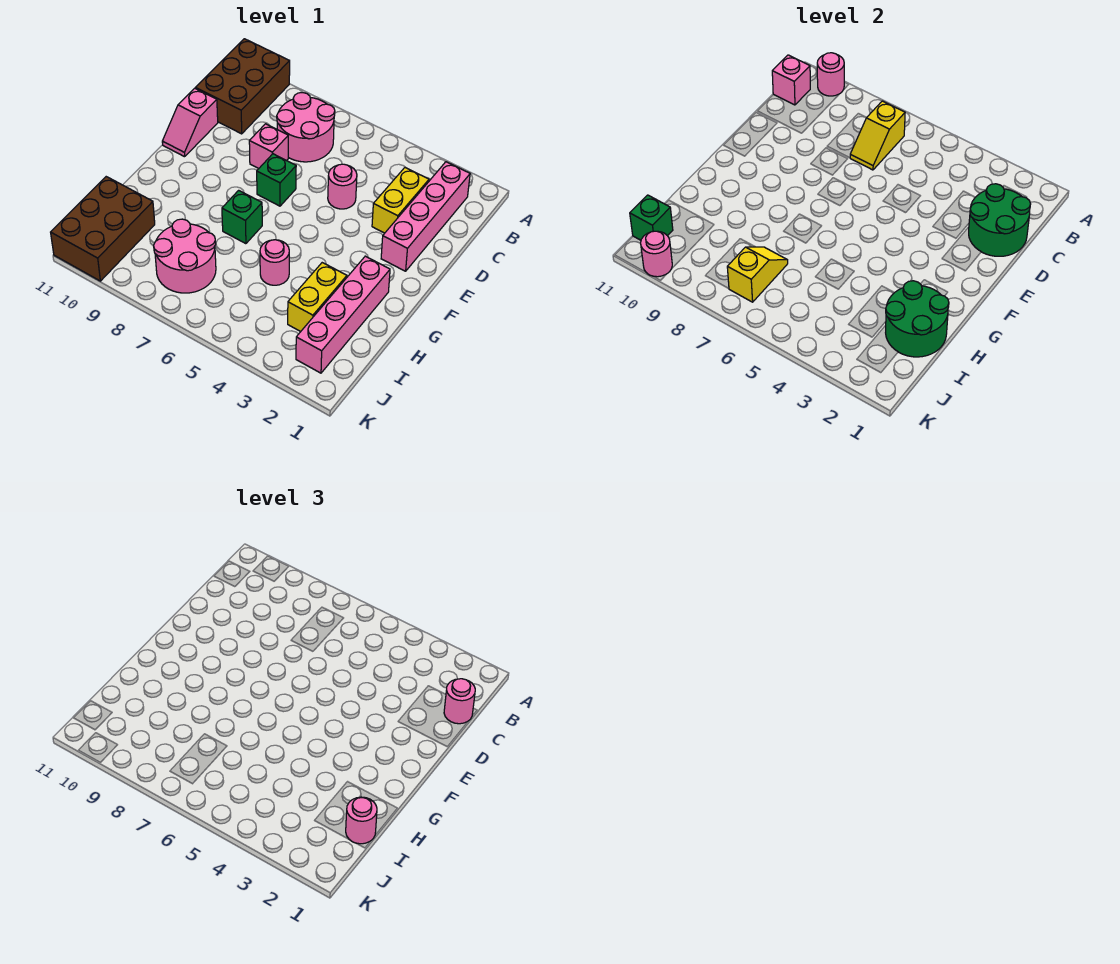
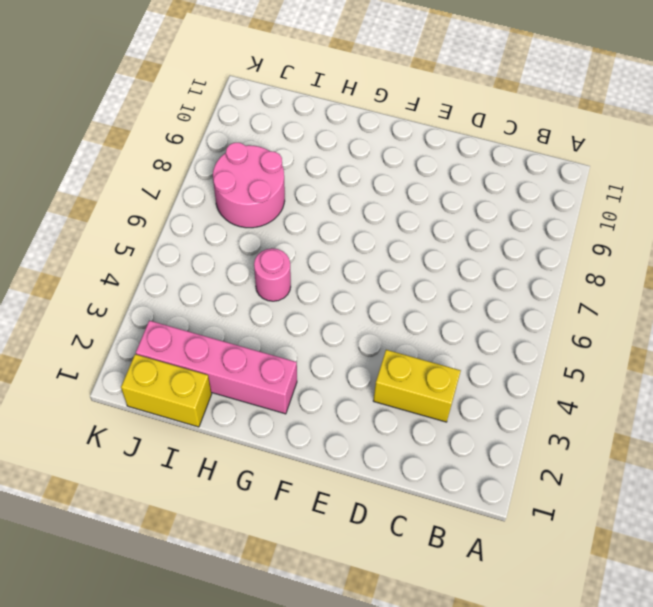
yellow 1x2 brick [121,354,212,427] -> yellow 1x2 brick moved to [288,263,347,332]
none -> brown 2x3 brick [196,39,290,134]
none -> pink 1x4 brick [381,162,470,271]
none -> pink 2x2 round brick [277,93,335,162]

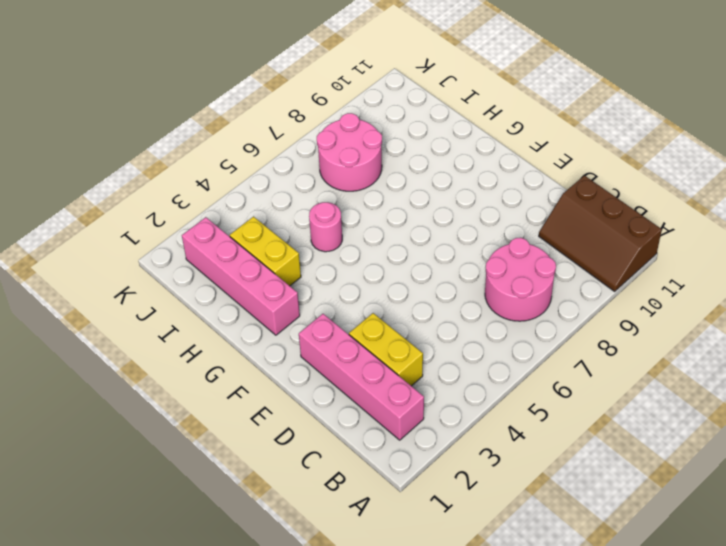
brown 2x3 slope [539,176,662,291] -> brown 2x3 brick [196,39,290,134]
none -> pink 1x1 round brick [328,164,357,209]
none -> pink 1x1 brick [249,124,288,169]
none -> pink 1x2 slope [162,88,218,157]

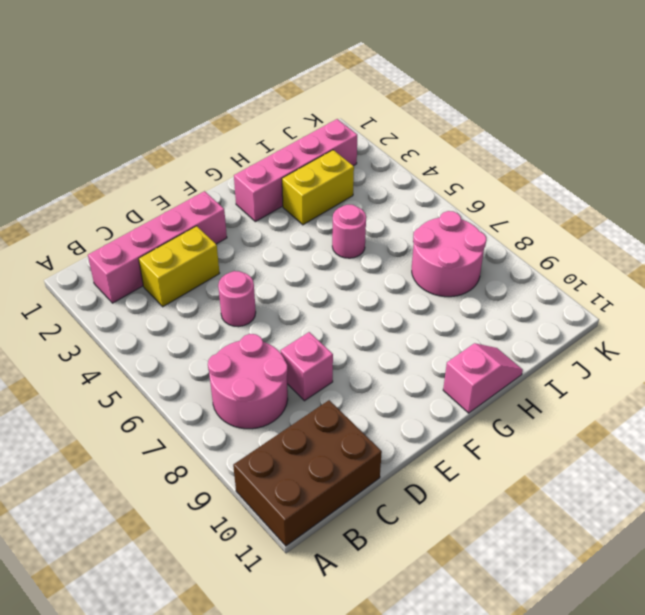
pink 1x2 slope [443,343,523,413] -> pink 1x2 slope moved to [162,88,218,157]
none -> green 1x1 brick [257,154,296,206]
none -> green 1x1 brick [222,190,262,244]
none -> brown 2x3 brick [51,177,155,281]

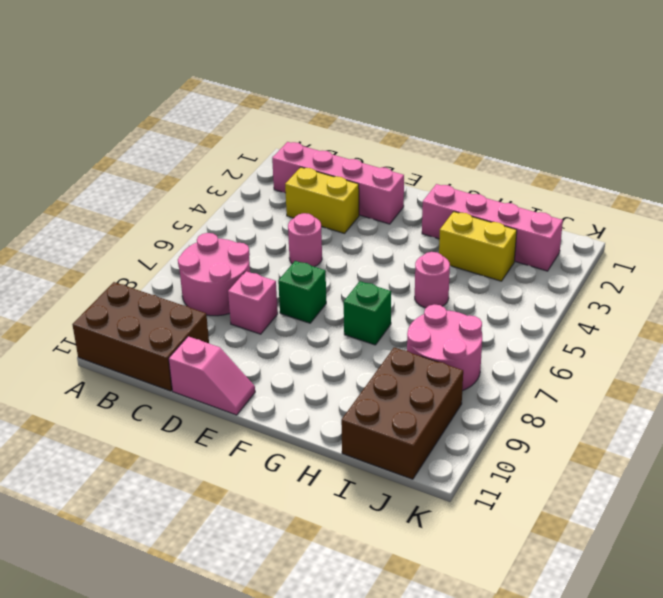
brown 2x3 brick [341,347,463,479] -> brown 2x3 brick turned to [51,177,155,281]
none -> pink 1x1 round brick [817,53,844,96]
none -> yellow 1x2 slope [850,101,905,170]
none -> pink 1x1 brick [772,55,810,105]

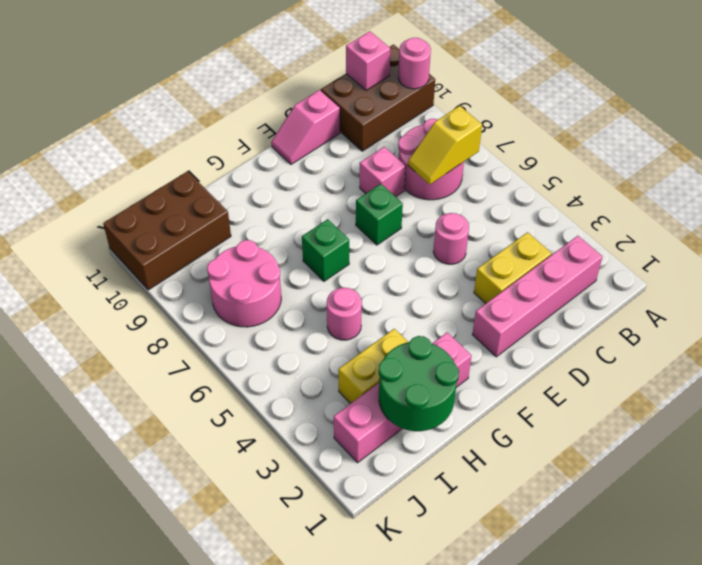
none -> green 2x2 round brick [969,184,1030,256]
none -> yellow 1x2 slope [727,247,788,302]
none -> green 1x1 brick [630,195,673,240]

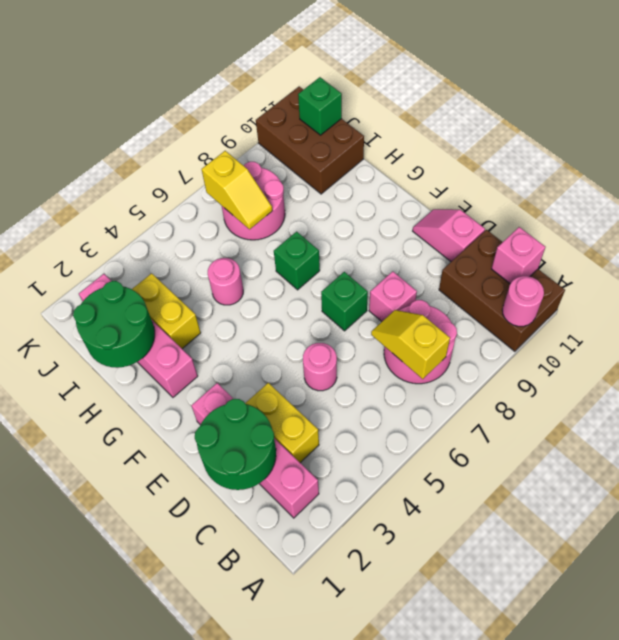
none -> pink 1x1 round brick [641,231,672,277]
none -> pink 1x1 round brick [444,679,475,724]
none -> pink 1x1 round brick [346,797,377,844]

